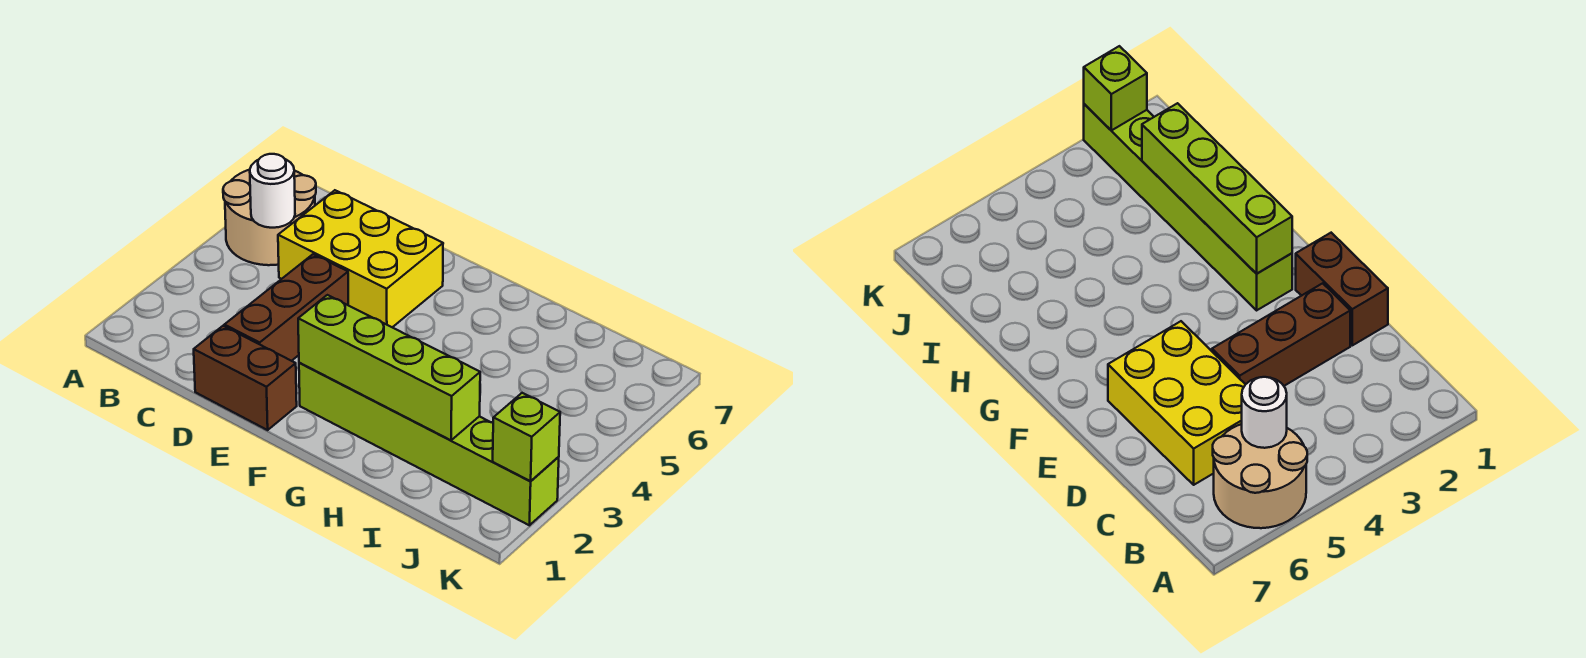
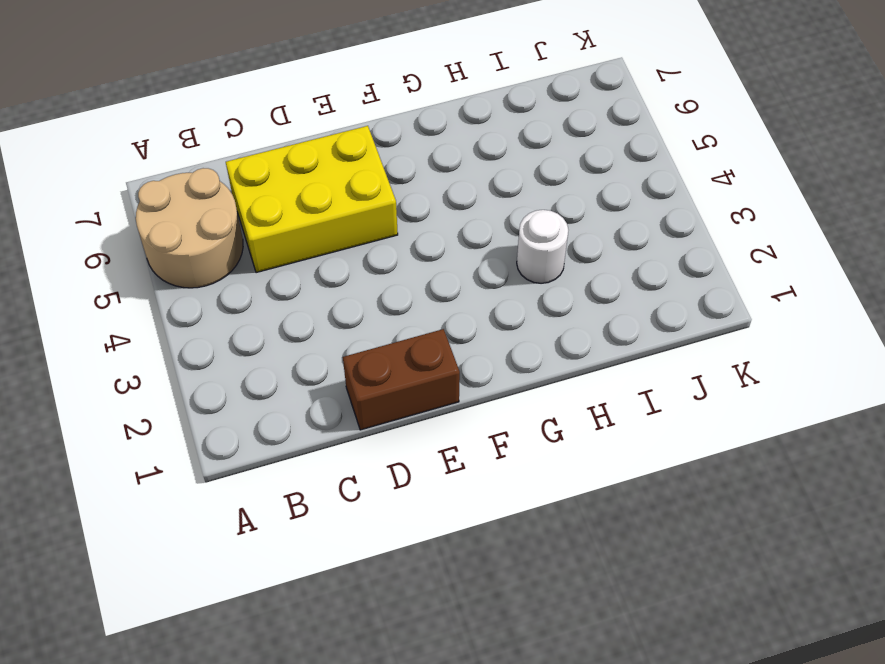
white 1x1 round brick [517,210,568,283] -> white 1x1 round brick moved to [250,154,295,228]
none -> brown 1x3 brick [224,254,348,361]
none -> lime 1x6 brick [299,363,559,525]

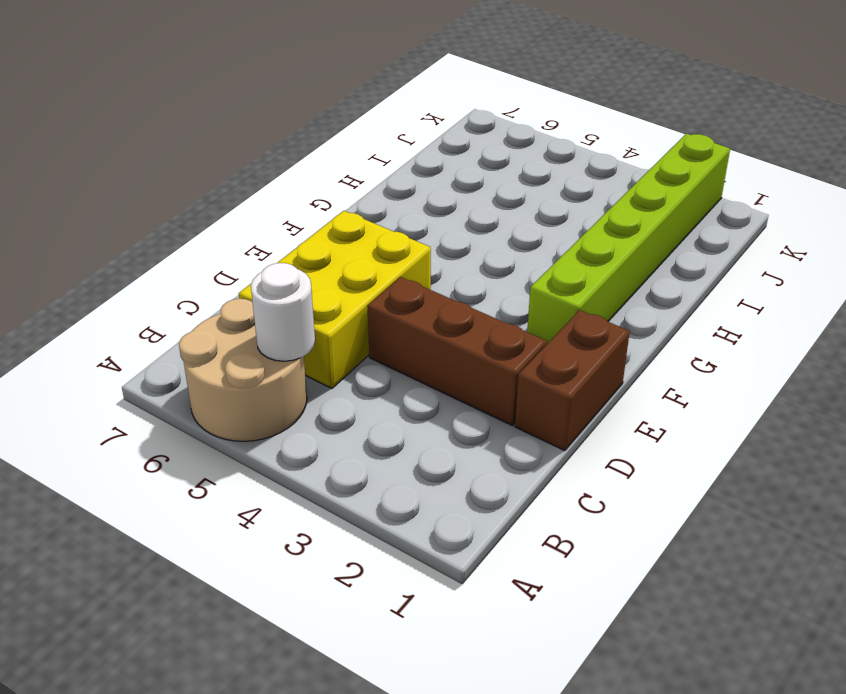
none -> lime 1x4 brick [298,295,480,440]
none -> lime 1x1 brick [493,393,560,481]

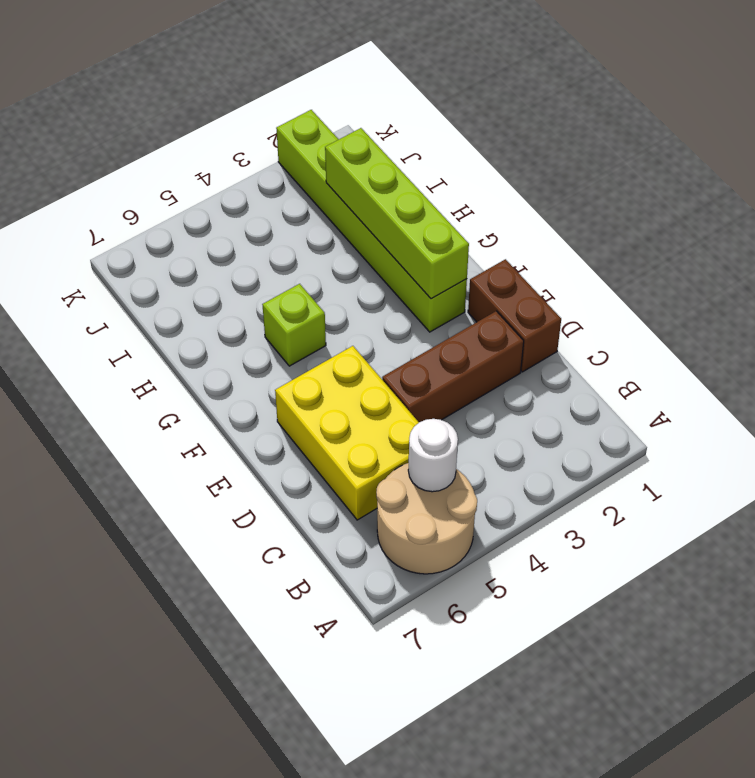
lime 1x1 brick [262,284,326,366] -> lime 1x1 brick moved to [493,393,560,481]

